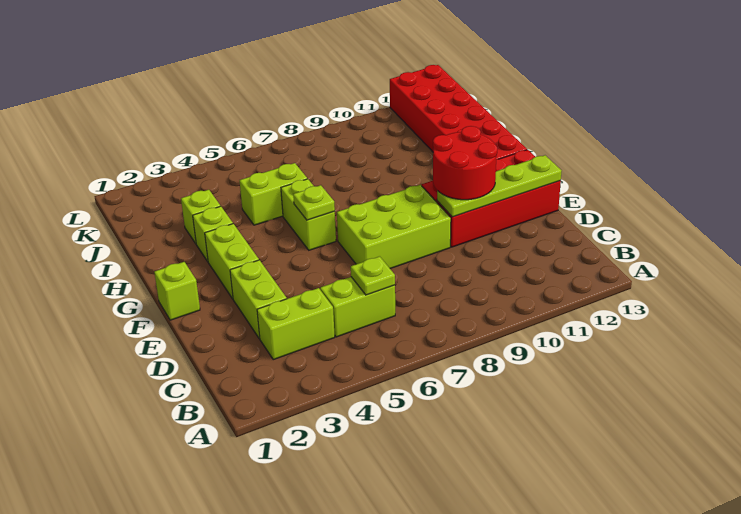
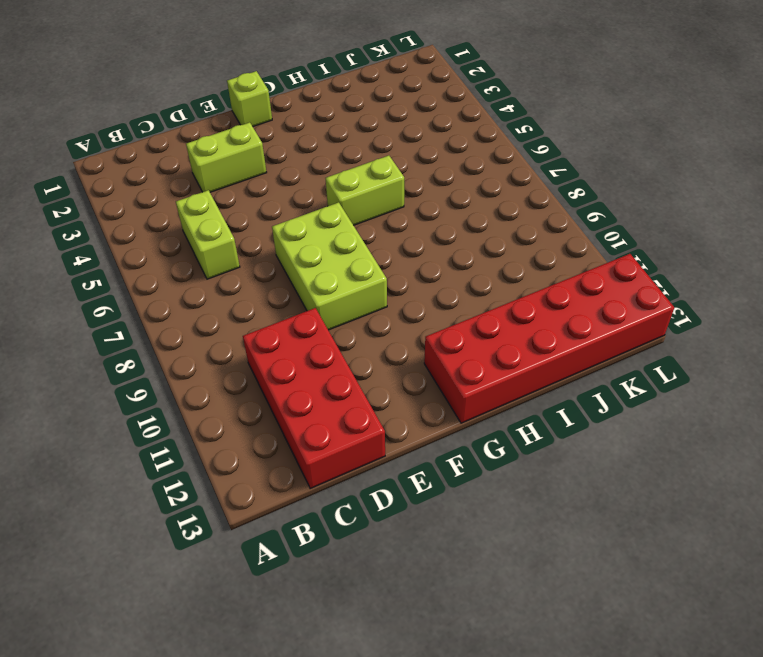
red 2x4 brick [243,308,385,488] -> red 2x4 brick moved to [421,150,561,247]
none -> lime 1x2 brick [257,288,335,360]
none -> lime 1x2 brick [205,224,259,299]
none -> lime 1x1 brick [193,206,233,261]

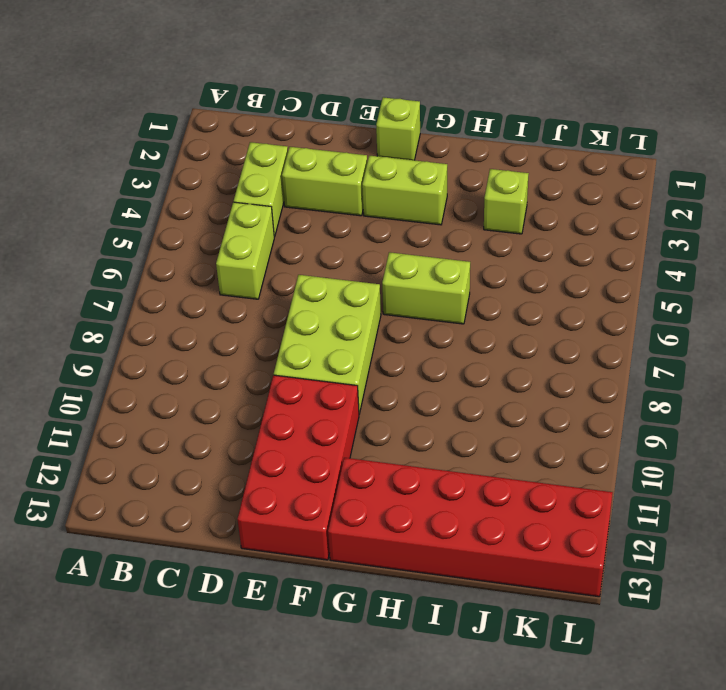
none -> lime 1x1 brick [193,206,233,261]
none -> lime 1x2 brick [240,163,307,225]
none -> lime 1x1 plate [351,256,395,295]

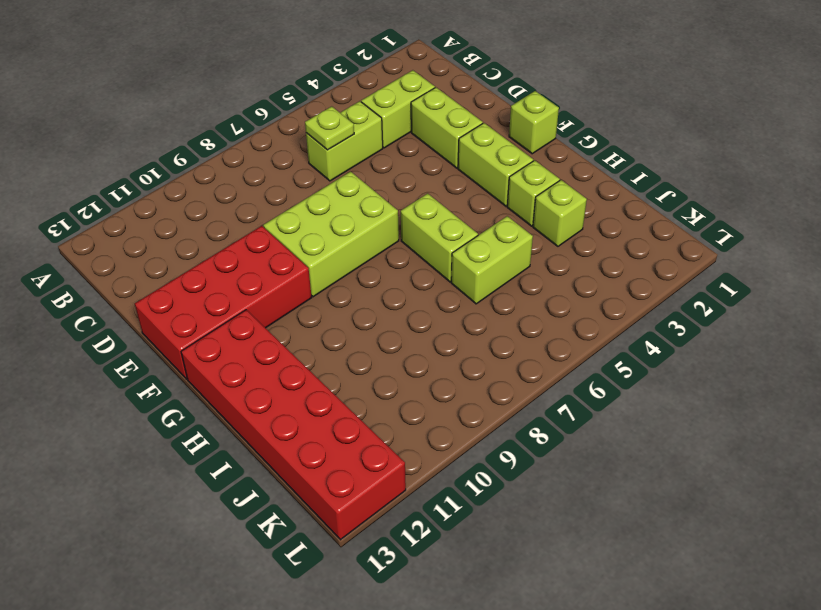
none -> lime 1x4 plate [437,155,562,217]
none -> lime 1x1 plate [293,185,335,220]
none -> red 2x2 round brick [433,126,497,200]

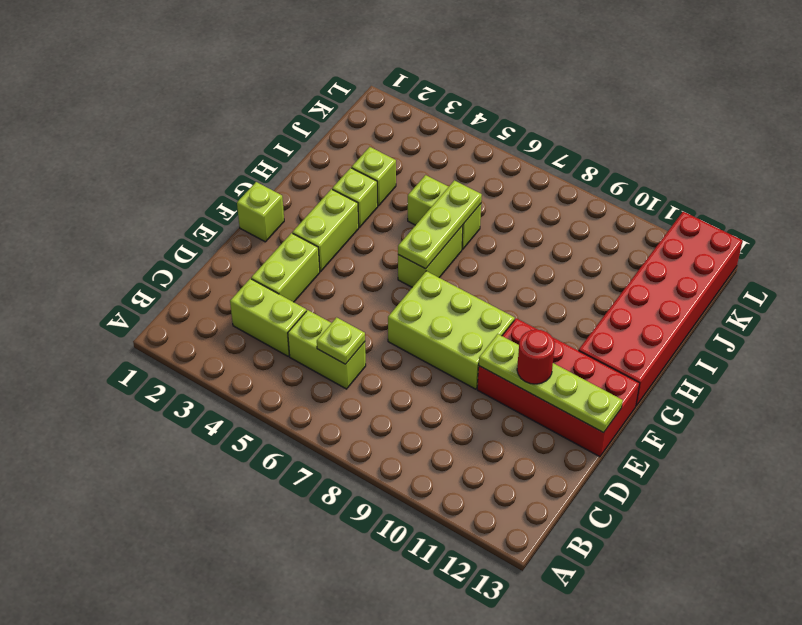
red 1x1 round brick [517,330,555,384] -> red 2x2 round brick [433,126,497,200]
lime 1x3 plate [398,180,482,269] -> lime 1x1 plate [293,185,335,220]

